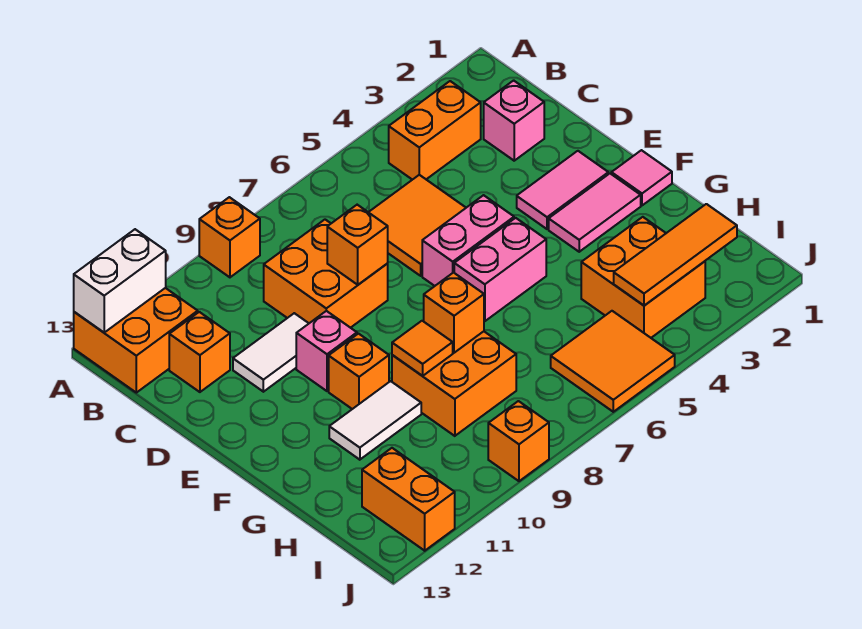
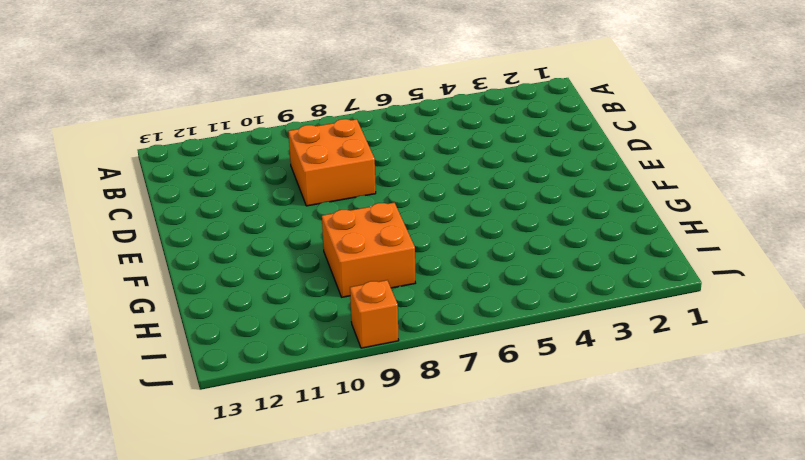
none -> orange 1x1 brick [199,197,260,277]
none -> orange 2x2 brick [74,288,198,393]
none -> orange 1x2 brick [389,81,481,180]

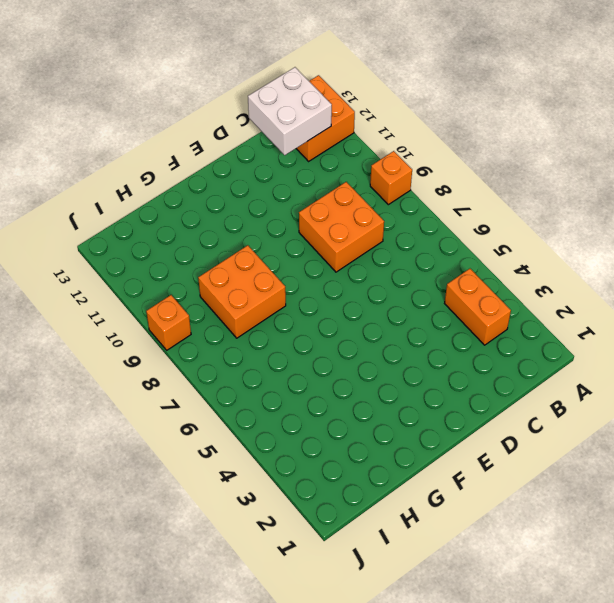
white 2x2 brick [248,67,332,155] -> none
none -> pink 1x1 brick [484,80,544,161]
none -> orange 2x2 tile [369,175,466,276]
none -> orange 1x1 brick [169,312,230,392]

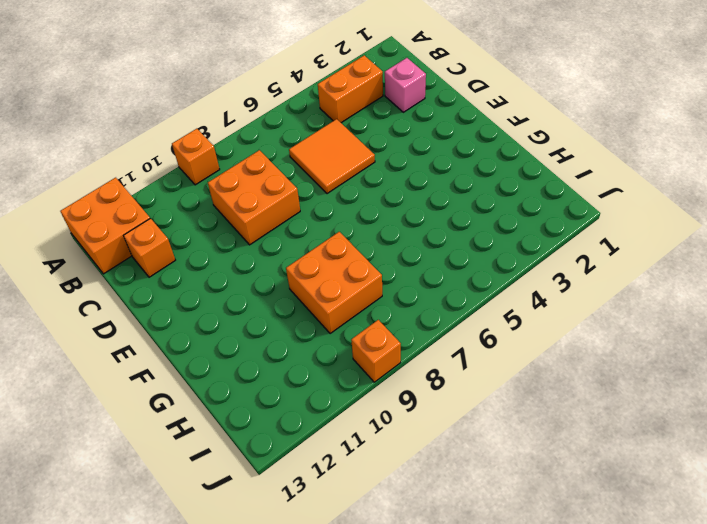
none -> white 1x2 tile [233,313,309,392]
none -> pink 1x2 tile [517,151,608,229]
none -> pink 1x2 brick [422,195,514,286]

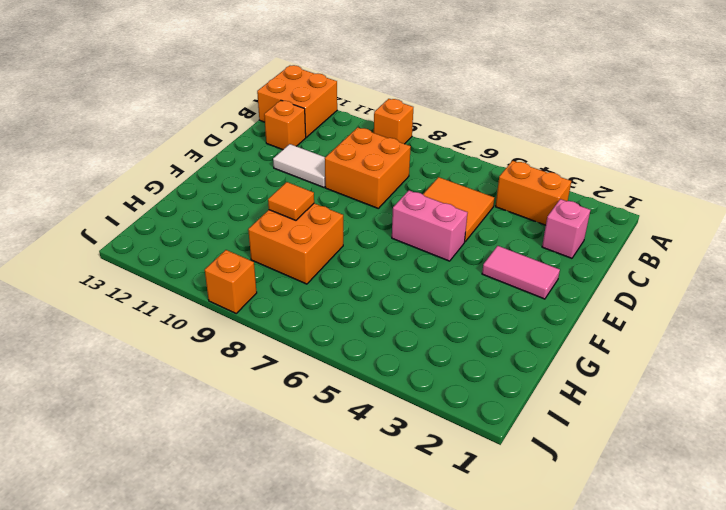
none -> pink 1x1 brick [296,311,357,391]
none -> pink 1x1 tile [611,150,672,205]
none -> pink 1x2 tile [549,174,641,252]

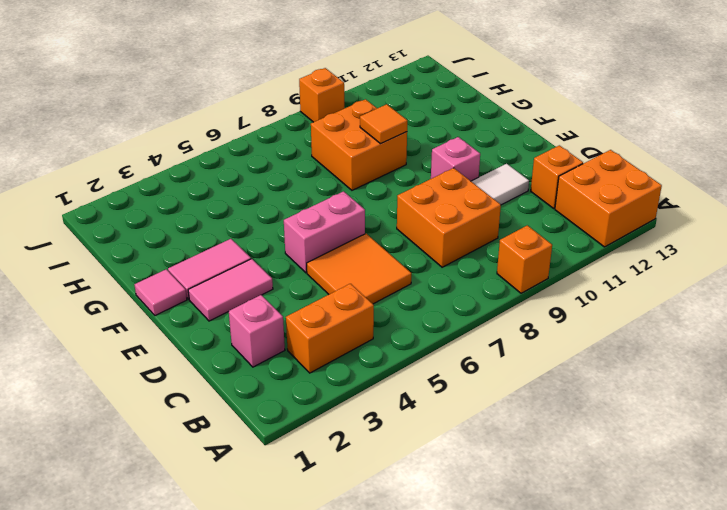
none -> pink 1x2 brick [454,218,546,321]
none -> orange 1x1 brick [329,334,389,409]
none -> white 1x2 tile [329,381,421,460]

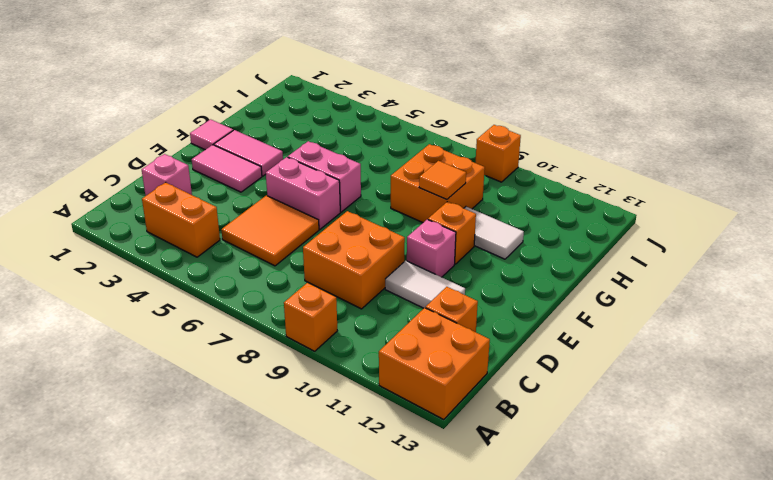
none -> orange 2x2 brick [581,217,705,338]
none -> orange 2x2 tile [551,311,675,412]
none -> orange 1x2 brick [362,448,455,551]

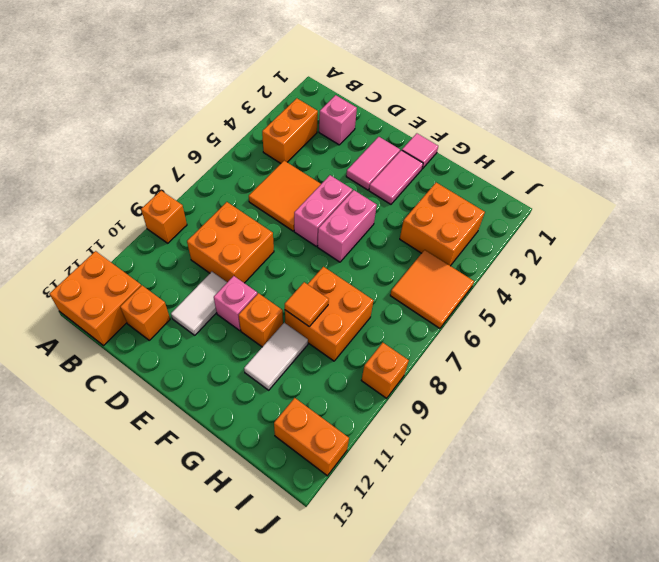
none -> white 1x2 brick [74,229,166,332]
none -> orange 1x1 brick [327,205,388,285]
none -> orange 1x1 brick [424,273,484,353]

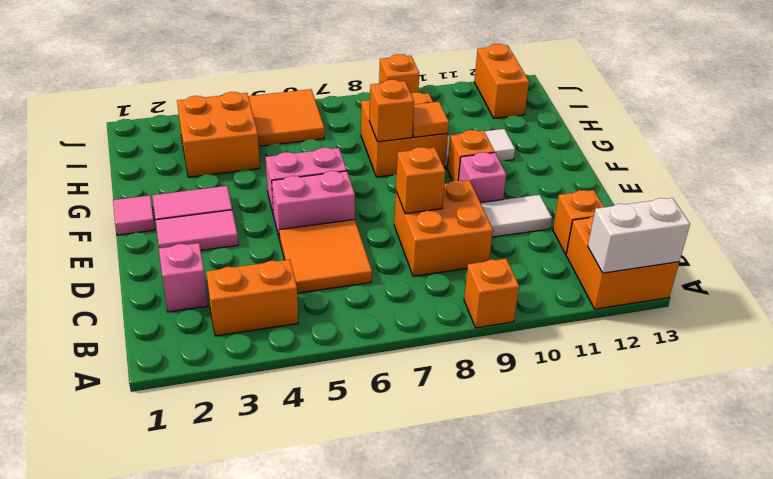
none -> orange 1x3 tile [614,204,737,305]

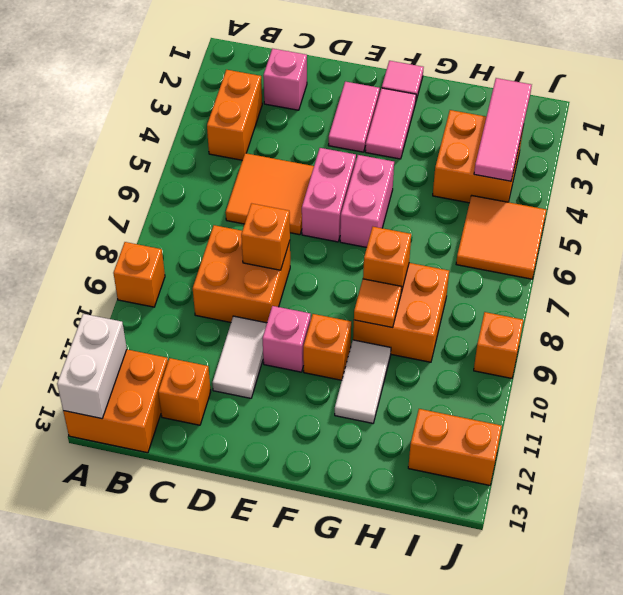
pink 1x3 tile [474,78,532,181] -> orange 1x3 tile [614,204,737,305]

